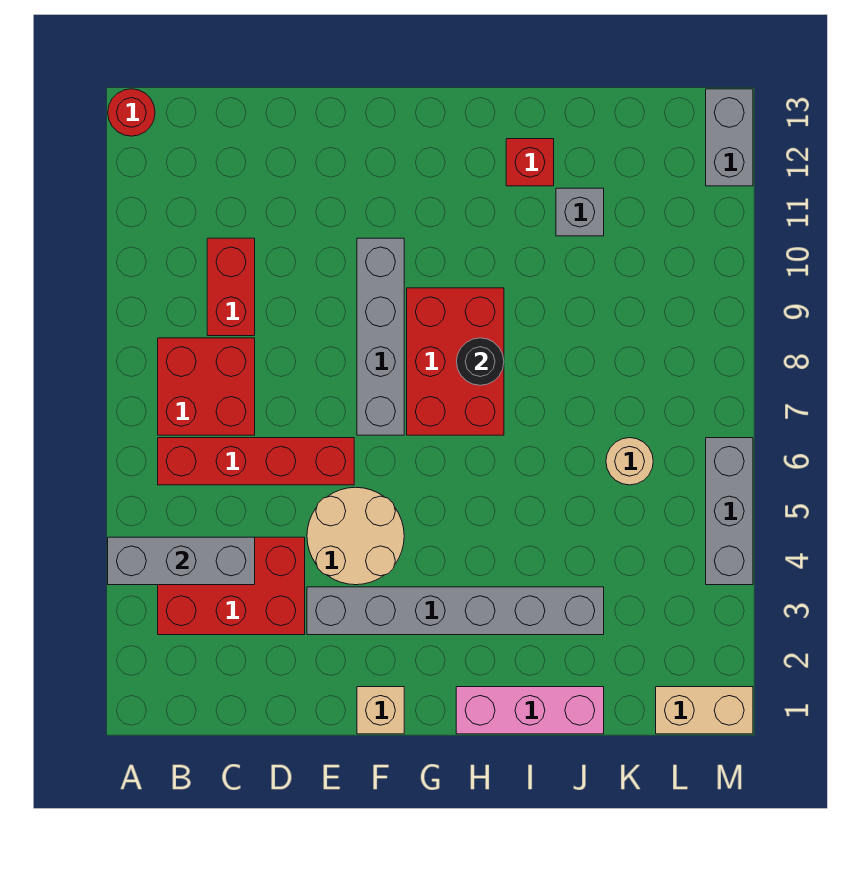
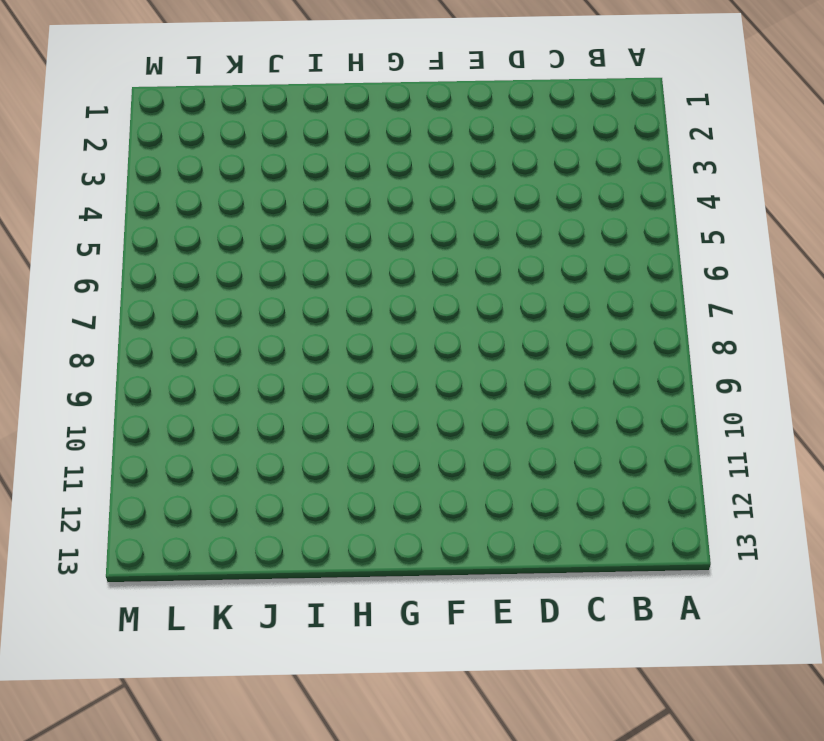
none -> red 1x1 round brick [108,89,155,136]
none -> red 2x3 brick [158,537,305,635]
none -> red 1x4 brick [158,438,354,485]

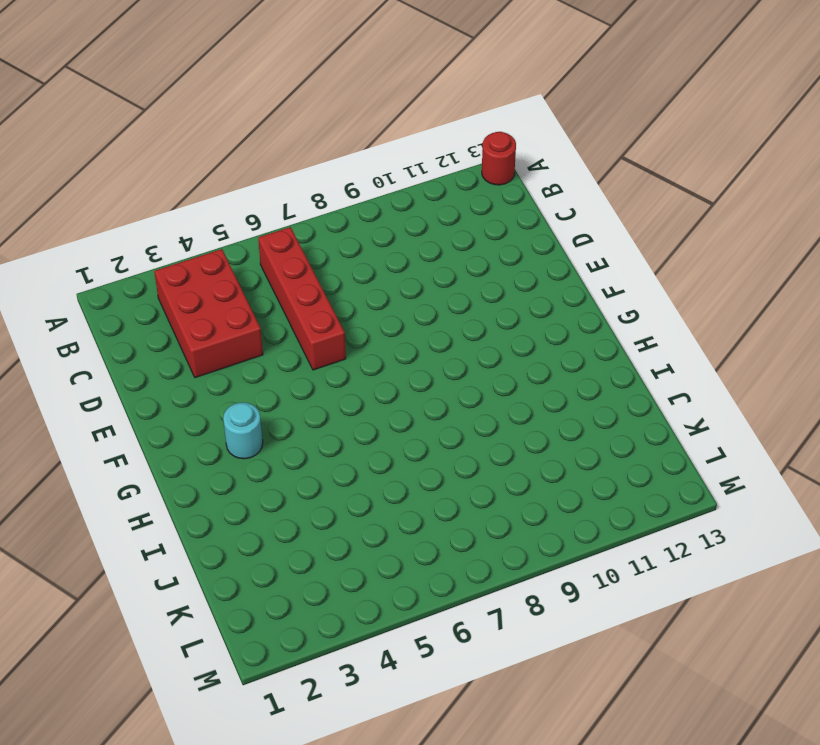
cyan 1x1 round brick [223,403,263,459] -> grey 1x6 brick [307,587,604,635]
none -> red 2x2 brick [158,338,255,435]
none -> red 1x2 brick [207,238,255,336]
none -> tan 2x2 round brick [307,487,404,585]

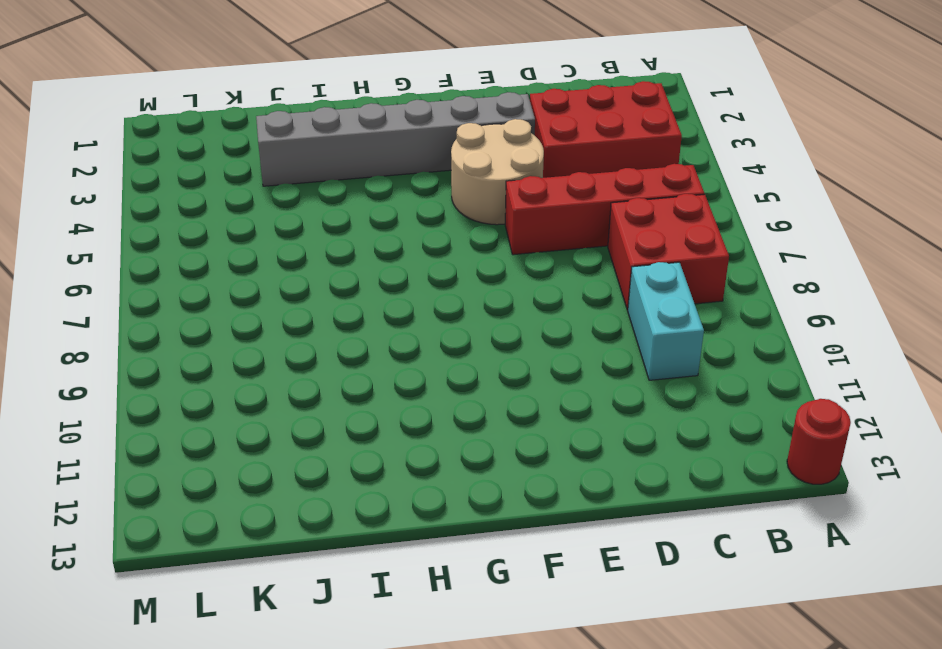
cyan 1x2 brick [628,262,704,380] -> red 1x2 brick [207,238,255,336]
none -> tan 1x1 brick [357,687,404,734]
none -> grey 1x4 brick [357,238,404,435]
none -> red 2x3 brick [407,288,504,435]

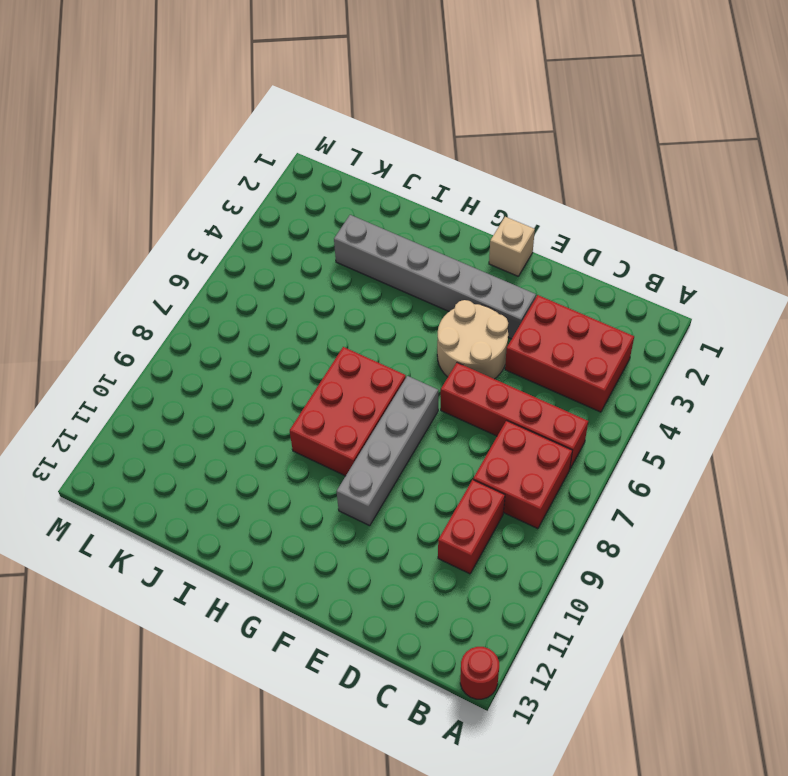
none -> pink 1x3 brick [456,687,604,734]
none -> red 1x1 brick [506,139,554,186]
none -> grey 1x1 brick [556,188,604,236]

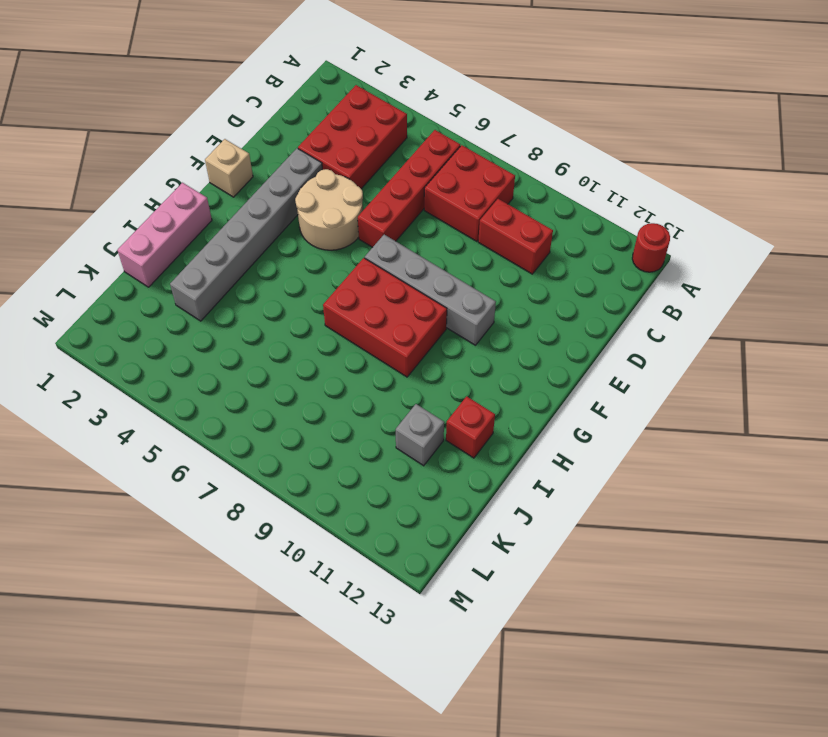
none -> tan 1x1 round brick [606,438,653,485]
none -> tan 1x2 brick [656,687,753,734]
none -> grey 1x3 brick [706,438,753,585]

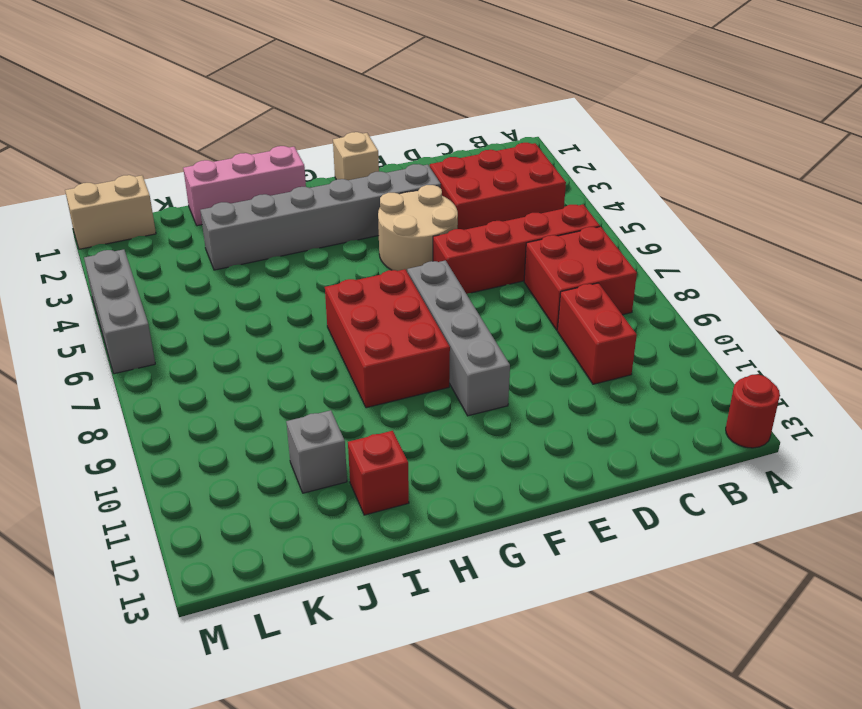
none -> tan 1x1 round brick [606,438,653,485]
none -> grey 1x2 brick [706,89,753,186]
none -> grey 1x3 brick [108,537,255,585]

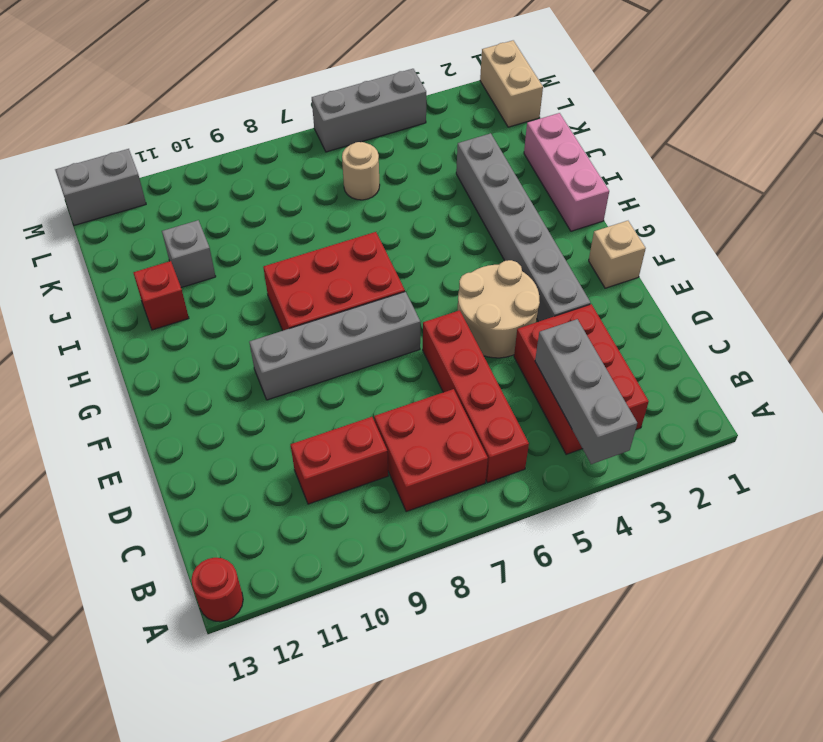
none -> black 1x1 round brick [457,338,504,385]

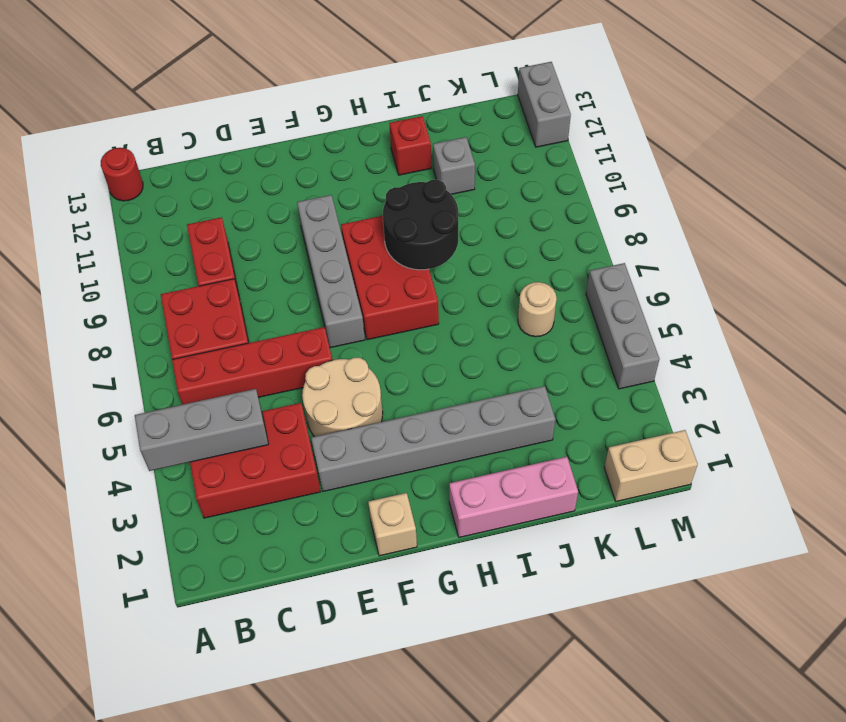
black 2x2 round brick [383,180,458,270] -> black 1x1 round brick [457,338,504,385]

